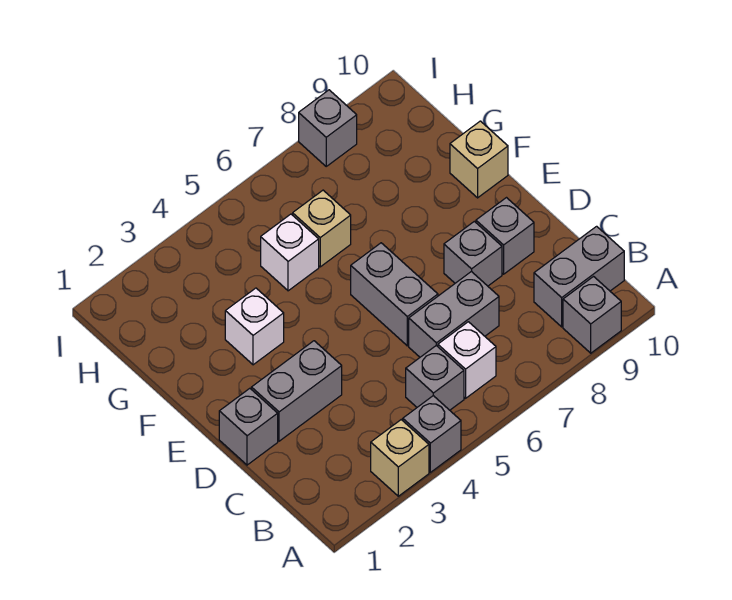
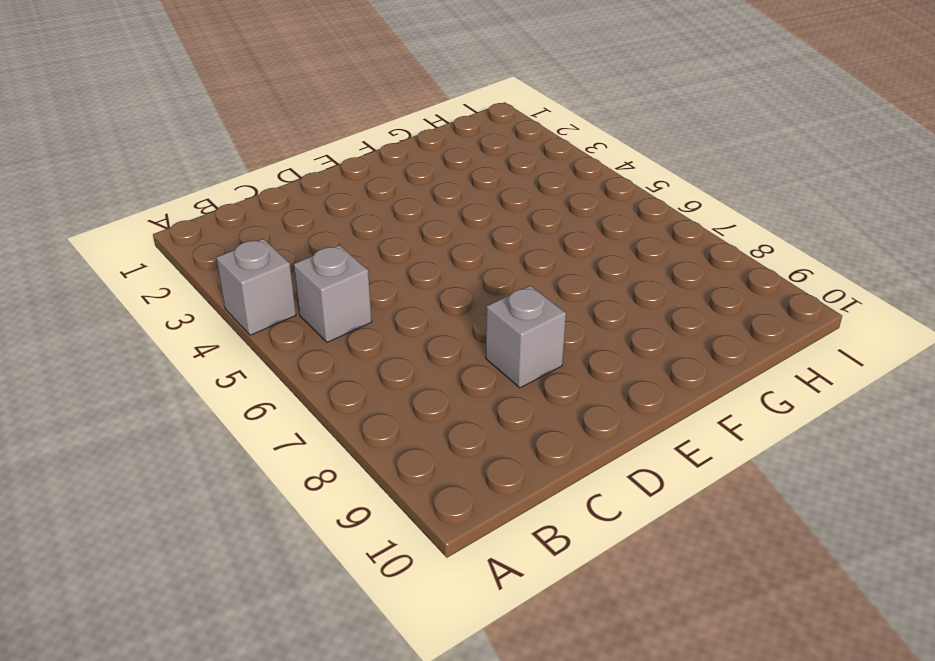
none -> tan 1x1 brick [371,420,429,496]
none -> grey 1x1 brick [563,277,621,353]
none -> white 1x1 brick [438,322,496,398]

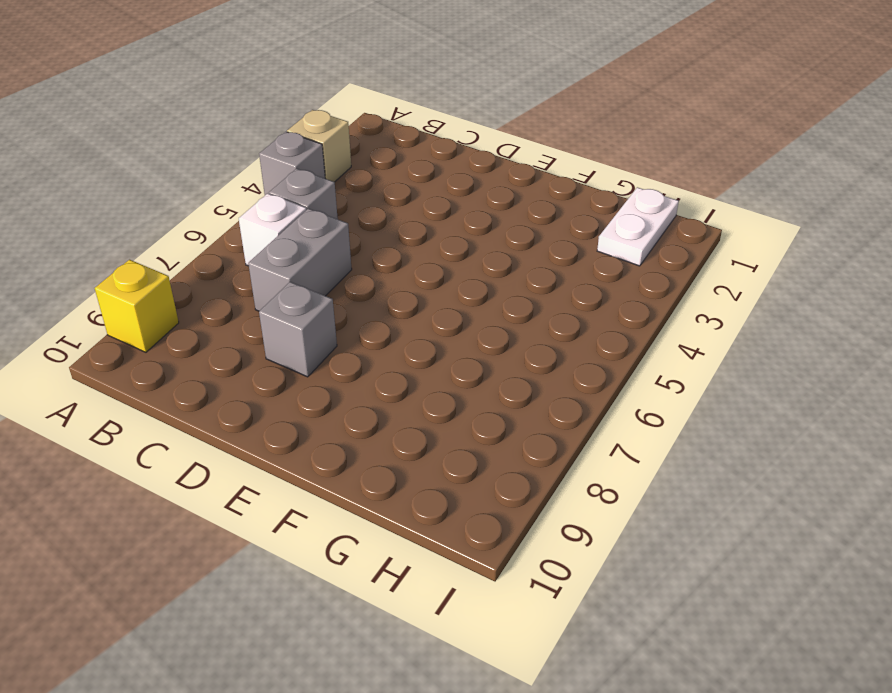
yellow 1x1 brick [95,260,179,352] -> grey 1x1 brick [563,277,621,353]
white 1x2 plate [597,187,679,266] -> none
none -> grey 1x2 brick [534,226,624,327]
none -> grey 1x1 brick [219,388,278,465]
none -> grey 1x2 brick [251,341,342,441]

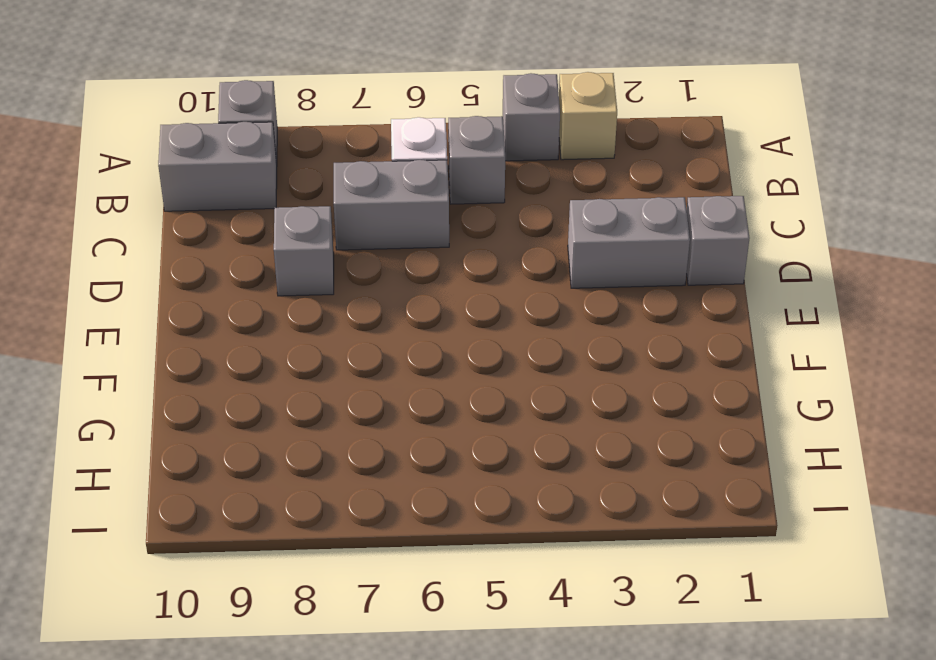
none -> grey 1x2 brick [351,243,438,346]
none -> grey 1x1 brick [476,198,534,274]
none -> white 1x1 brick [225,288,284,365]

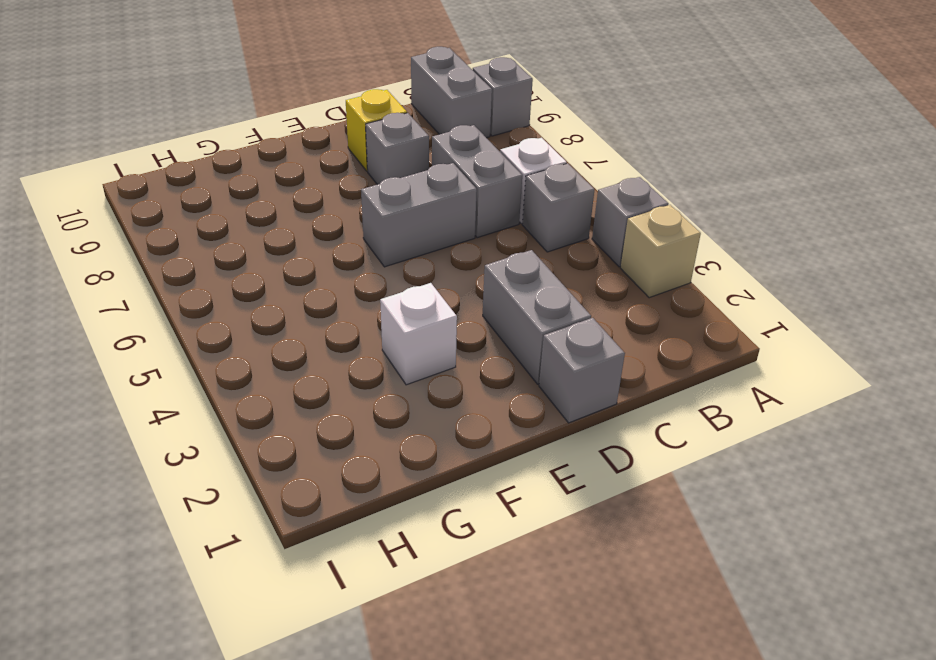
yellow 1x1 brick [346,89,407,171] -> grey 1x1 brick [476,198,534,274]
none -> tan 1x1 brick [450,121,508,198]
none -> white 1x1 brick [261,214,319,291]
none -> tan 1x1 brick [293,190,351,267]

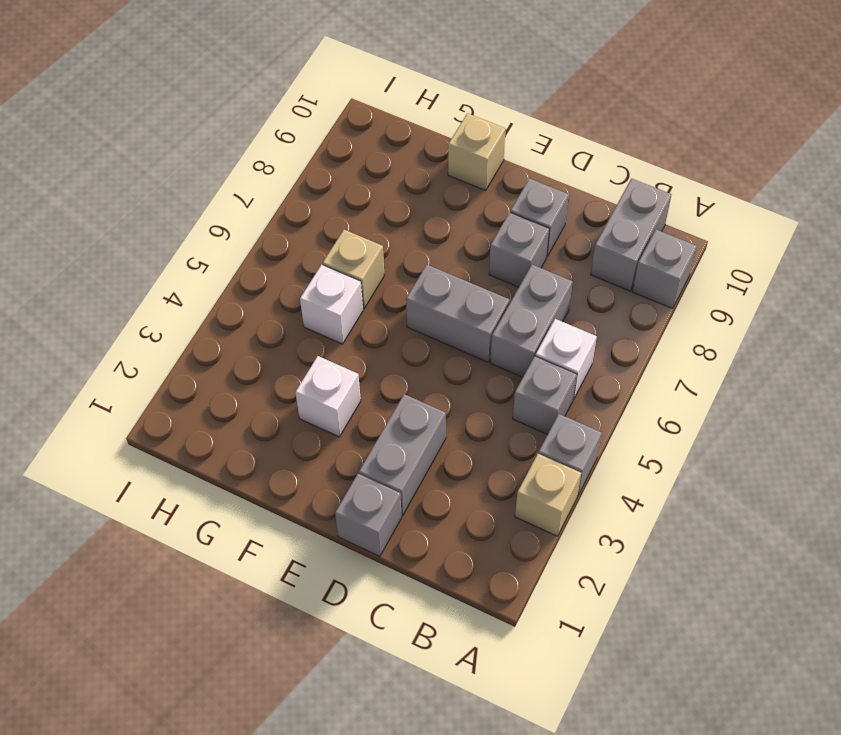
none -> grey 1x1 brick [299,90,357,166]

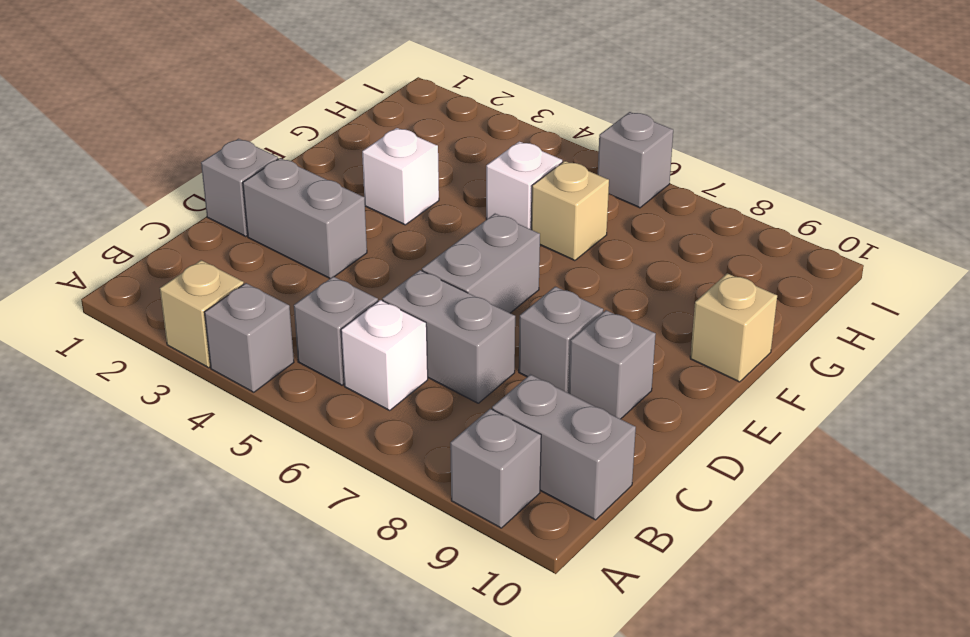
grey 1x1 brick [598,112,673,208] -> grey 1x1 brick moved to [299,90,357,166]

